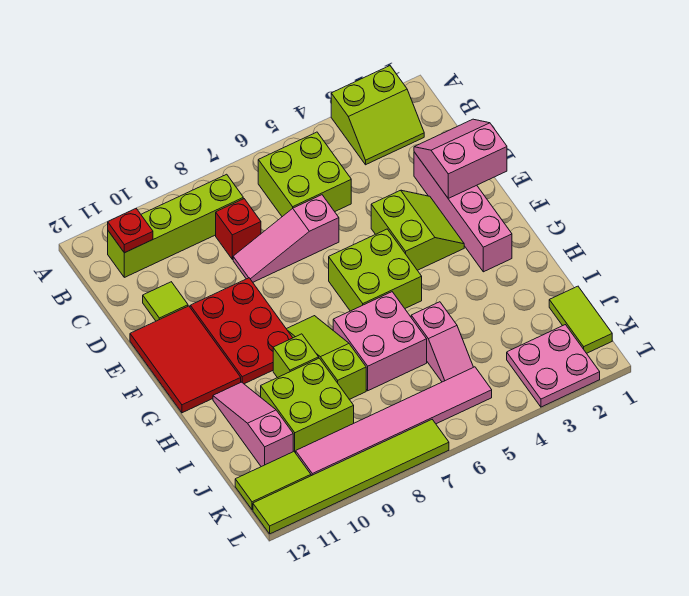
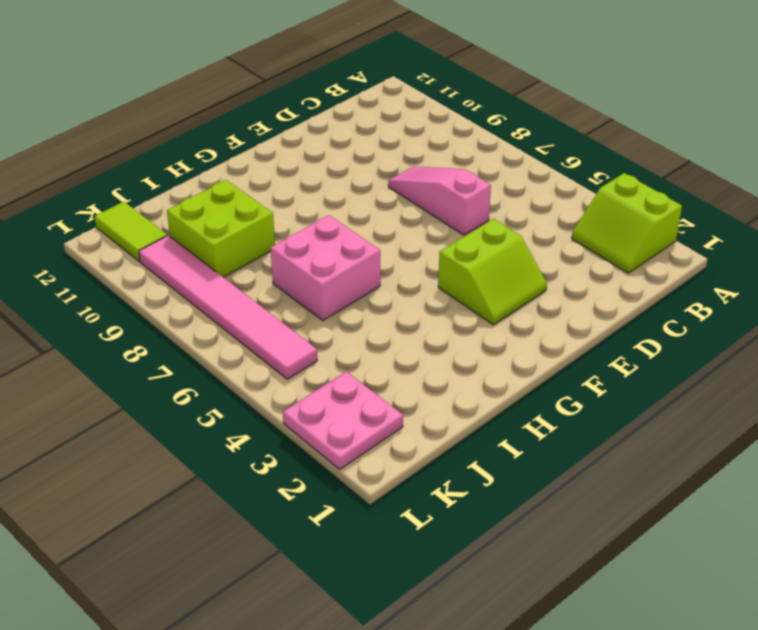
none -> lime 2x2 brick [258,132,351,217]
none -> lime 1x4 brick [108,174,243,277]
none -> red 1x1 brick [216,199,261,259]

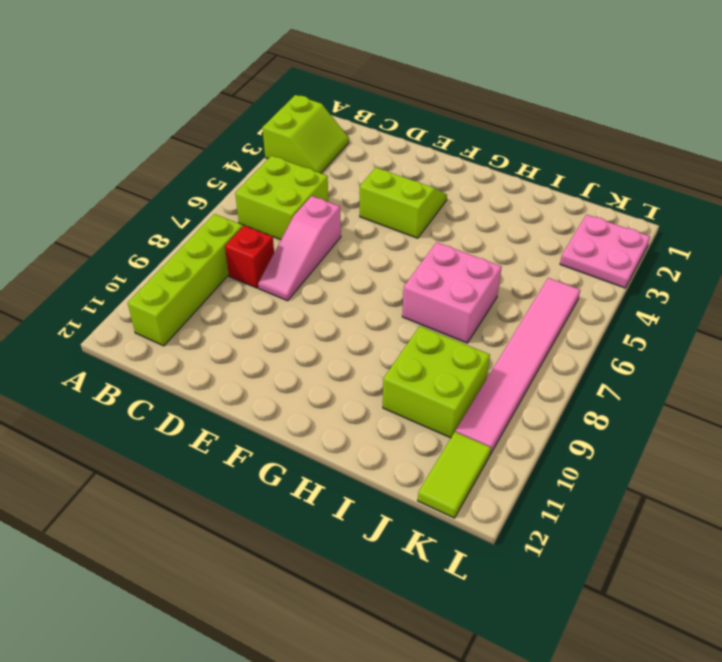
none -> pink 1x4 brick [414,152,512,272]
none -> lime 1x1 tile [143,282,188,321]
none -> red 2x3 plate [190,278,293,384]

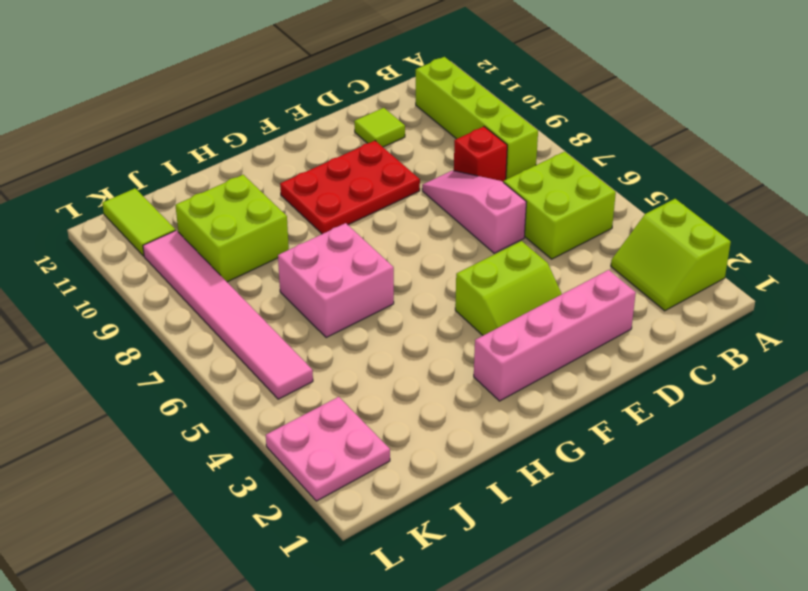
none -> red 2x3 tile [130,306,241,413]
none -> lime 2x2 brick [329,229,422,311]
none -> lime 1x3 slope [287,316,366,399]

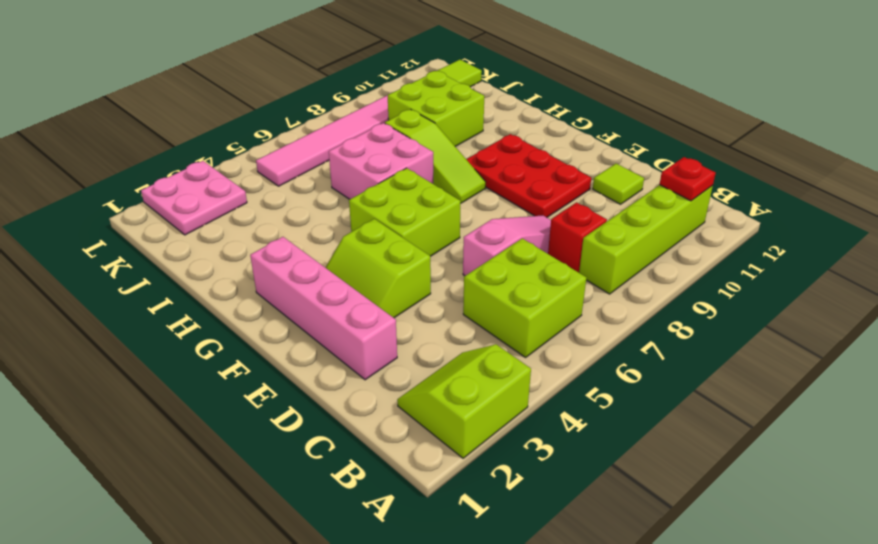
none -> red 2x3 tile [130,306,241,413]
none -> lime 1x1 brick [273,334,319,378]
none -> pink 1x3 slope [213,382,293,467]

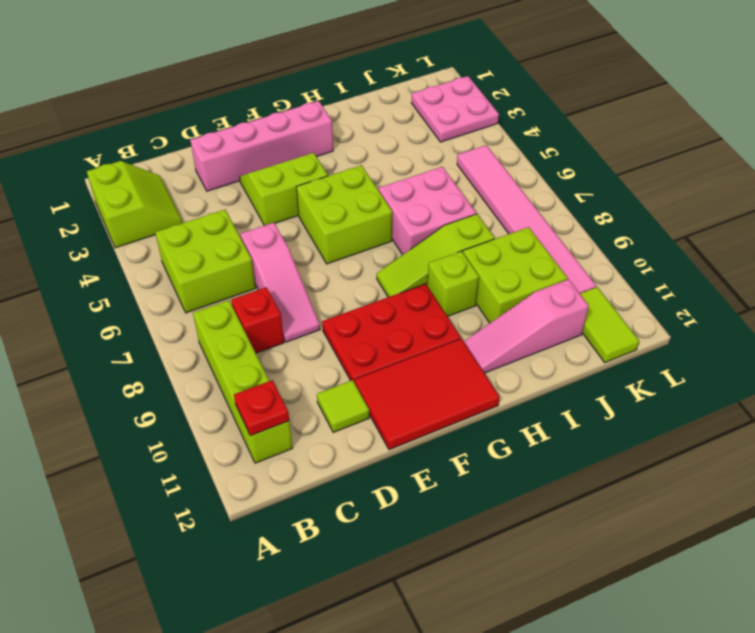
none -> pink 1x2 slope [411,302,473,382]
none -> lime 1x2 tile [549,286,612,353]
none -> lime 1x6 tile [253,420,449,534]

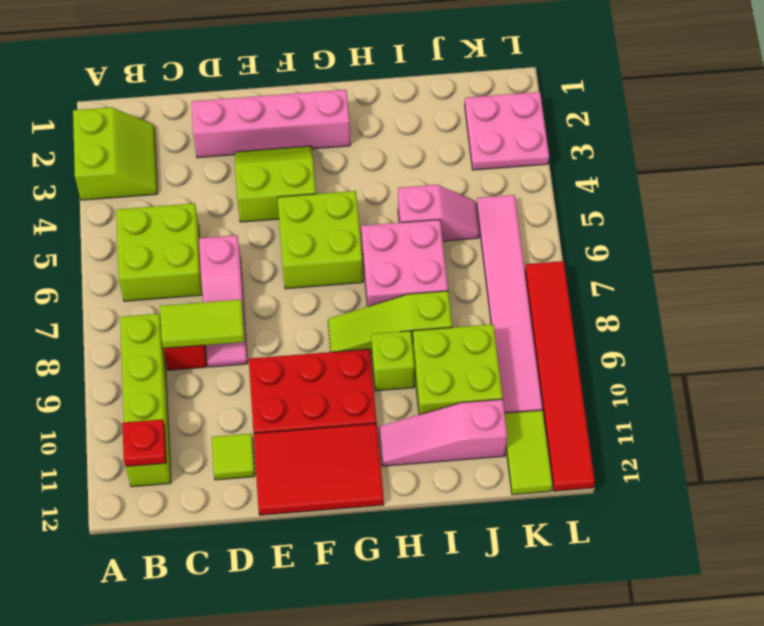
lime 1x2 tile [160,300,244,348] -> lime 1x2 tile moved to [549,286,612,353]
red 1x6 tile [525,261,595,491] -> lime 1x6 tile [253,420,449,534]
none -> pink 2x2 slope [414,119,507,198]

